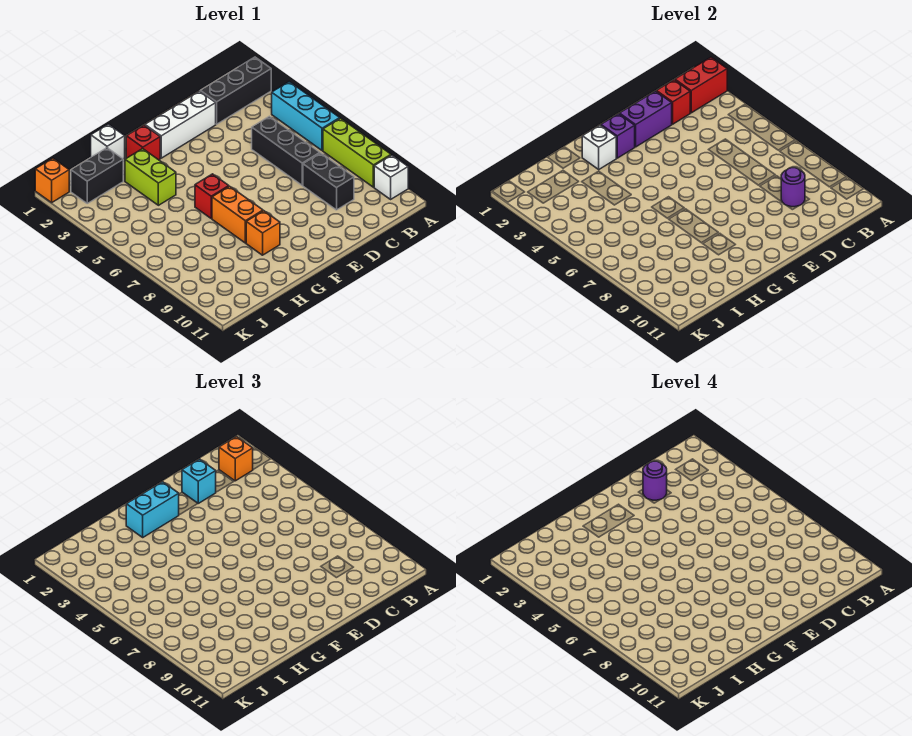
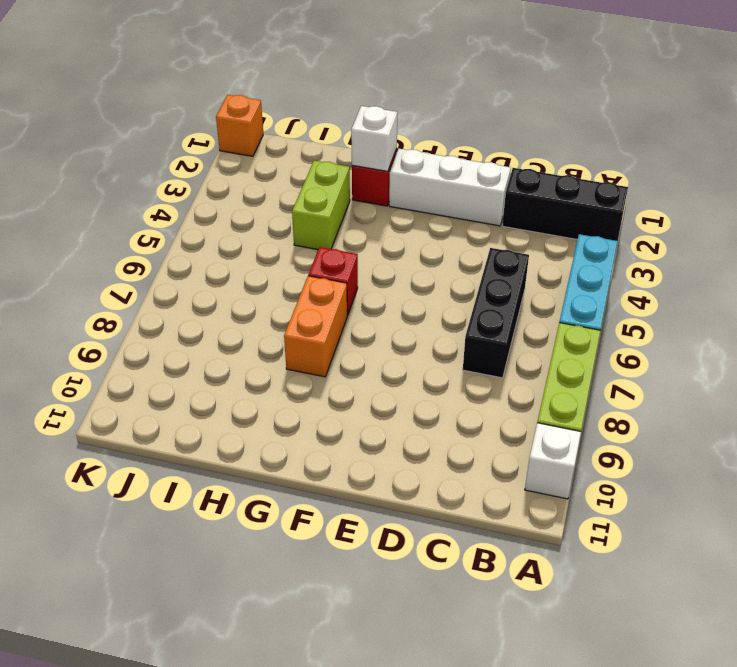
none -> black 1x2 brick [303,153,354,210]
none -> orange 1x1 brick [246,211,280,255]
none -> white 1x1 brick [91,124,125,159]

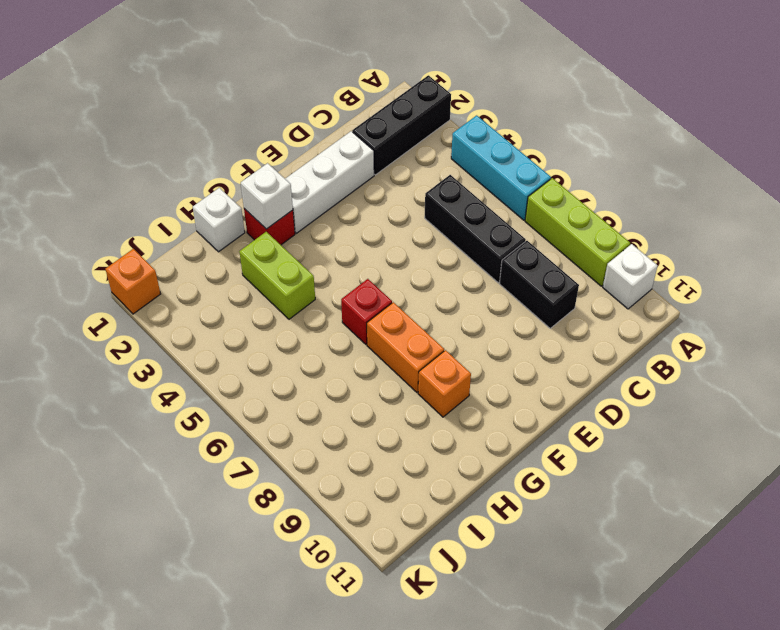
none -> black 1x2 brick [71,148,123,203]
none -> red 1x2 brick [675,57,727,113]
none -> red 1x1 brick [656,80,690,124]

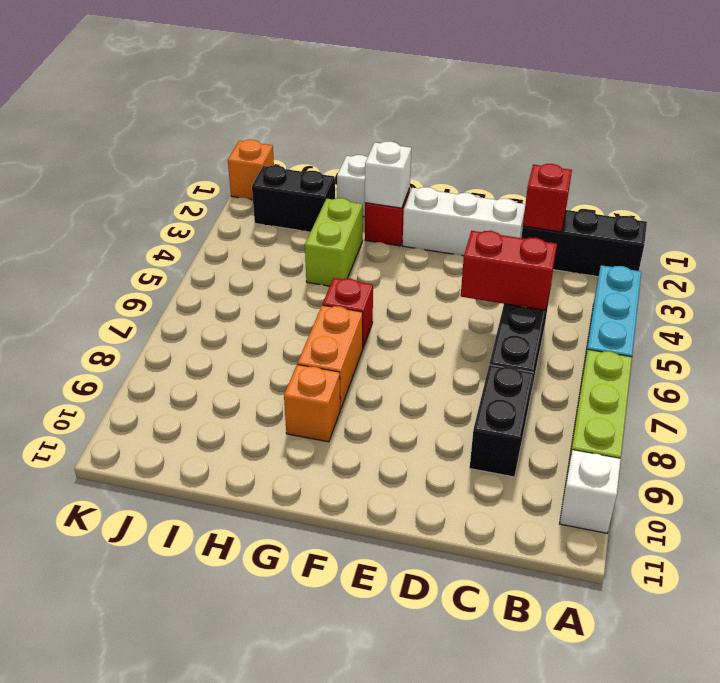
red 1x2 brick [461,231,557,310] -> red 1x2 brick moved to [675,57,727,113]
none -> purple 1x1 round brick [781,168,805,207]
none -> purple 1x2 brick [619,91,672,147]
none -> purple 1x1 brick [601,114,635,158]

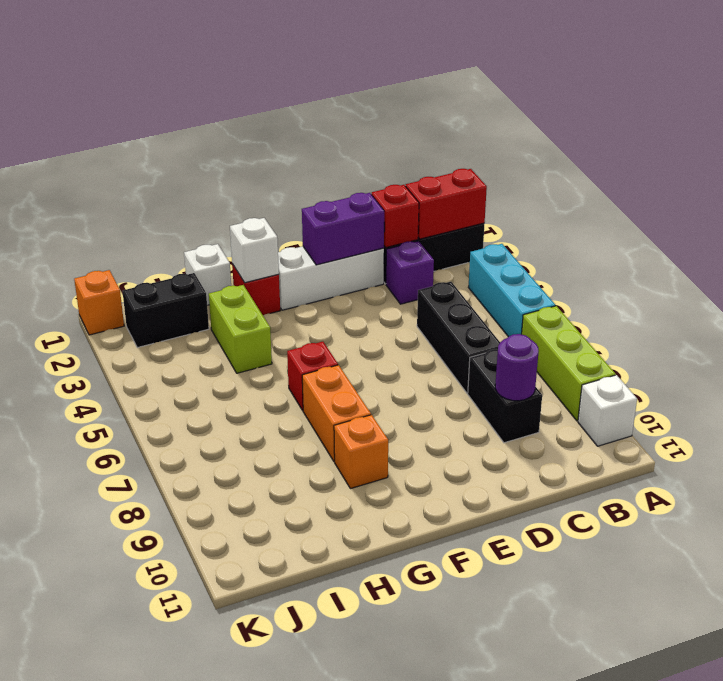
purple 1x1 brick [386,241,434,304] -> purple 1x1 brick moved to [601,114,635,158]
none -> orange 1x1 brick [219,436,253,481]
none -> cyan 1x1 brick [182,459,216,503]
none -> cyan 1x2 brick [126,482,179,537]

